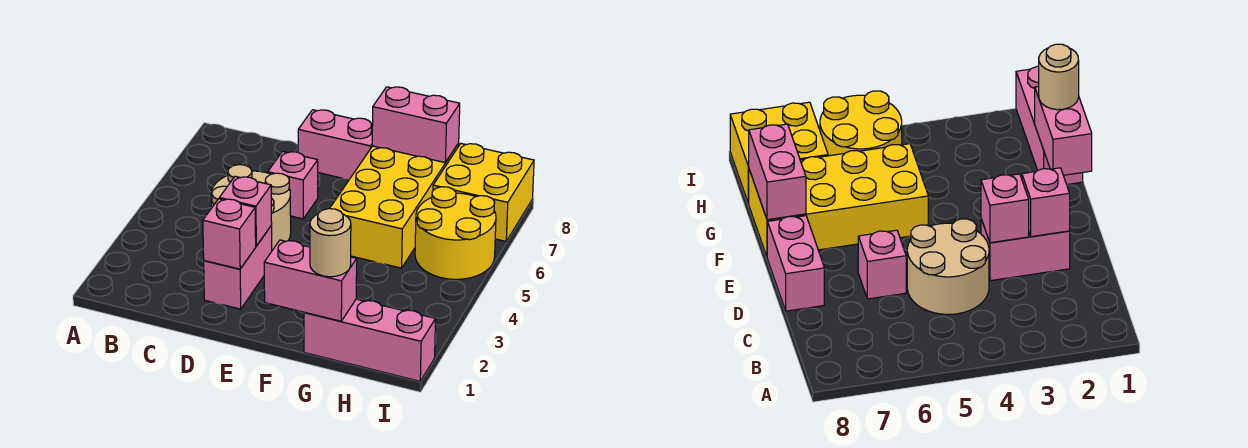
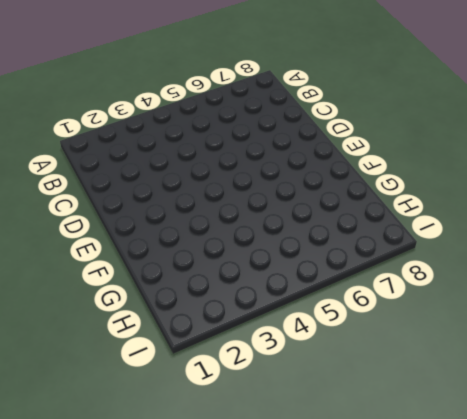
none -> tan 2x2 round brick [211,165,291,250]
none -> pink 1x2 brick [204,226,272,309]
none -> pink 1x1 brick [268,152,318,219]

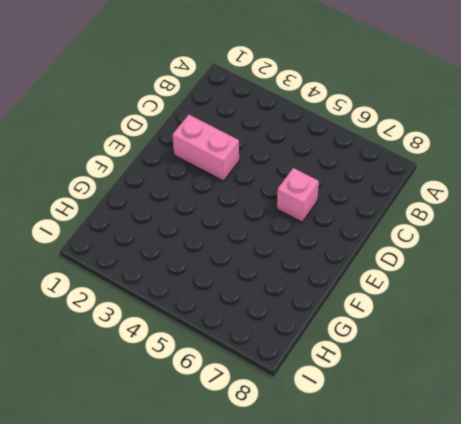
none -> tan 2x2 round brick [211,165,291,250]
none -> pink 1x2 brick [298,110,373,179]
none -> yellow 2x4 brick [330,143,459,268]

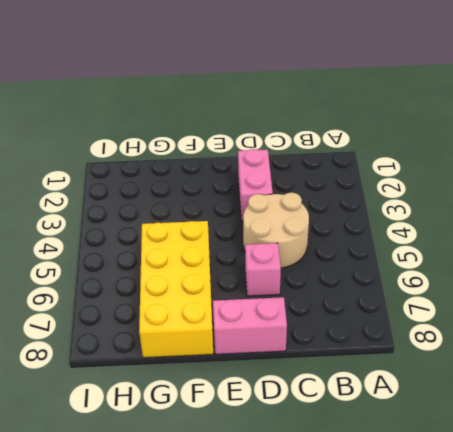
none -> pink 1x3 brick [304,299,436,381]
none -> yellow 2x2 round brick [415,187,496,279]
none -> yellow 2x2 brick [433,144,534,241]

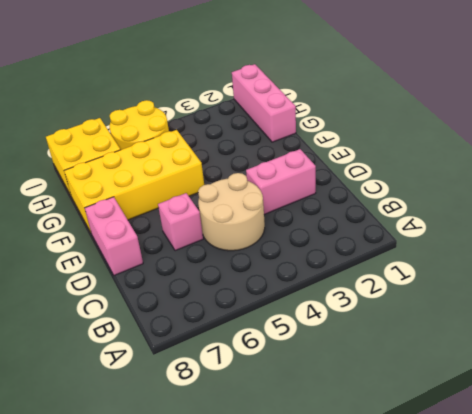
none -> pink 1x1 brick [203,199,256,269]
none -> pink 1x1 brick [219,176,272,246]
none -> pink 1x2 brick [264,240,357,321]

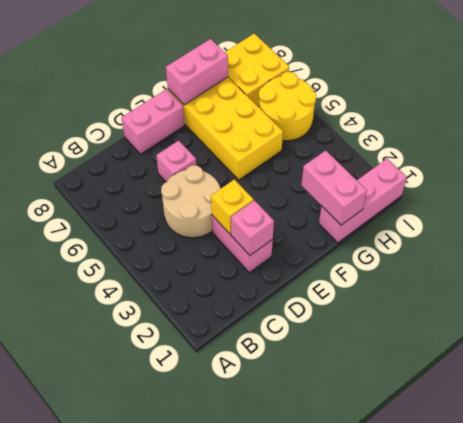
yellow 1x1 brick [211,180,254,234] -> pink 1x1 brick [219,176,272,246]
pink 1x2 brick [301,151,367,225] -> pink 1x2 brick turned to [264,240,357,321]
none -> tan 1x1 round brick [310,209,351,277]

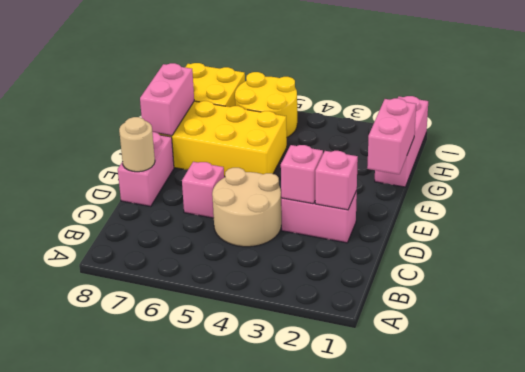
tan 1x1 round brick [119,117,155,172] -> tan 1x1 round brick moved to [310,209,351,277]

